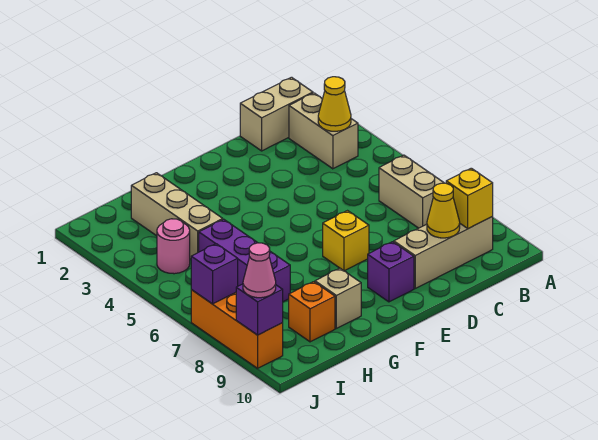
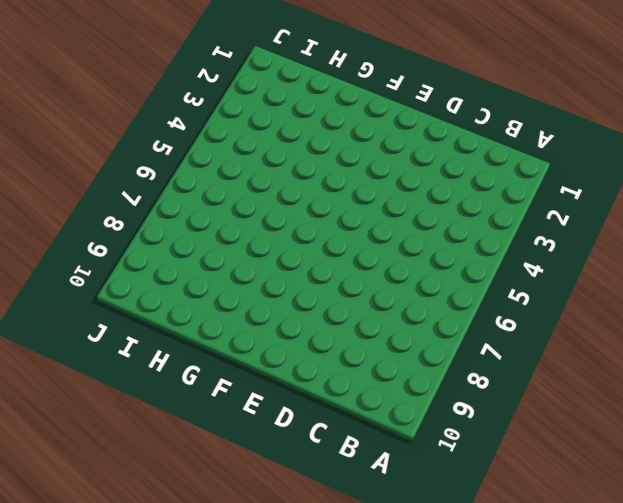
none -> tan 1x2 brick [240,77,313,151]
none -> tan 1x2 brick [289,93,358,169]
none -> tan 1x2 brick [379,155,444,228]

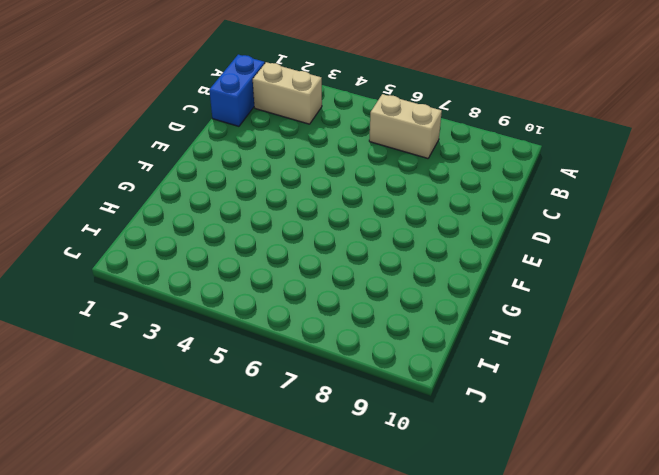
blue 1x2 brick [209,55,265,126] -> tan 1x2 brick [240,77,313,151]
none -> tan 1x3 brick [394,217,493,288]
none -> yellow 1x1 brick [323,211,369,271]
none -> purple 1x1 brick [368,242,414,302]

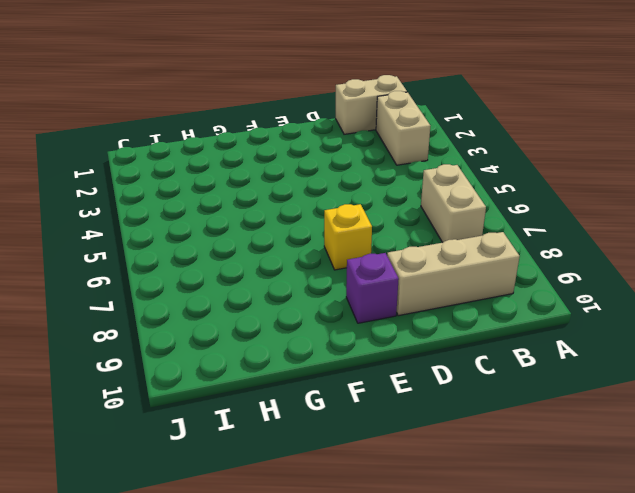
none -> tan 1x1 brick [315,268,361,328]
none -> tan 1x3 brick [131,173,223,259]
none -> purple 1x3 brick [199,219,290,302]

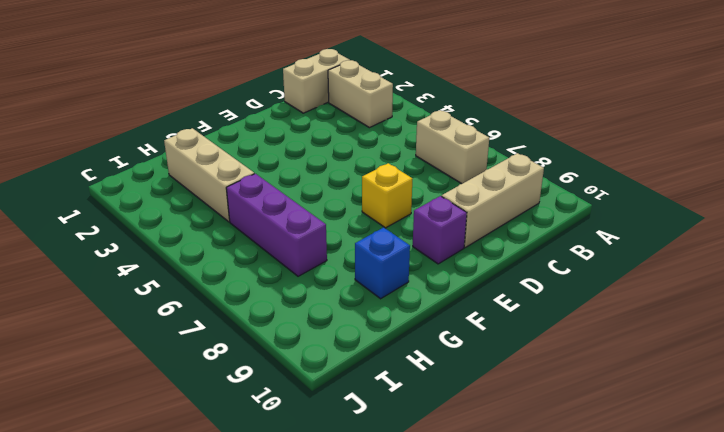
blue 1x1 brick [355,227,410,299] -> tan 1x1 brick [315,268,361,328]
none -> orange 1x1 brick [289,282,335,342]
none -> pink 1x1 round brick [157,219,190,274]
none -> orange 1x3 brick [191,290,283,368]

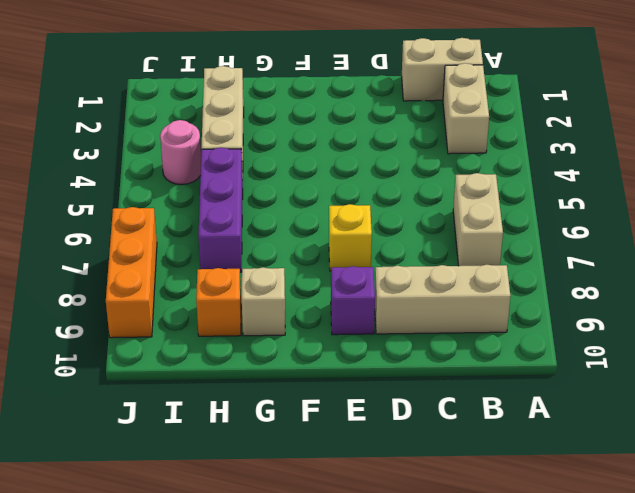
none -> yellow 1x1 cone [318,77,351,131]
none -> yellow 1x1 brick [446,168,493,229]
none -> yellow 1x1 cone [427,183,460,238]

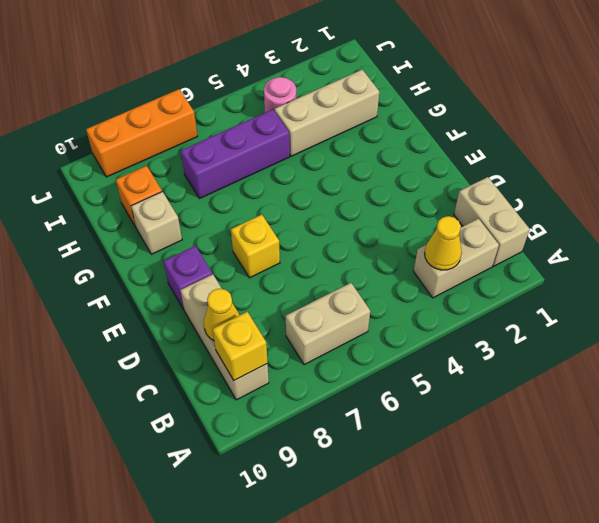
none -> purple 1x1 brick [191,244,238,304]
none -> purple 1x1 brick [236,284,283,335]
none -> pink 1x1 cone [243,243,276,298]

